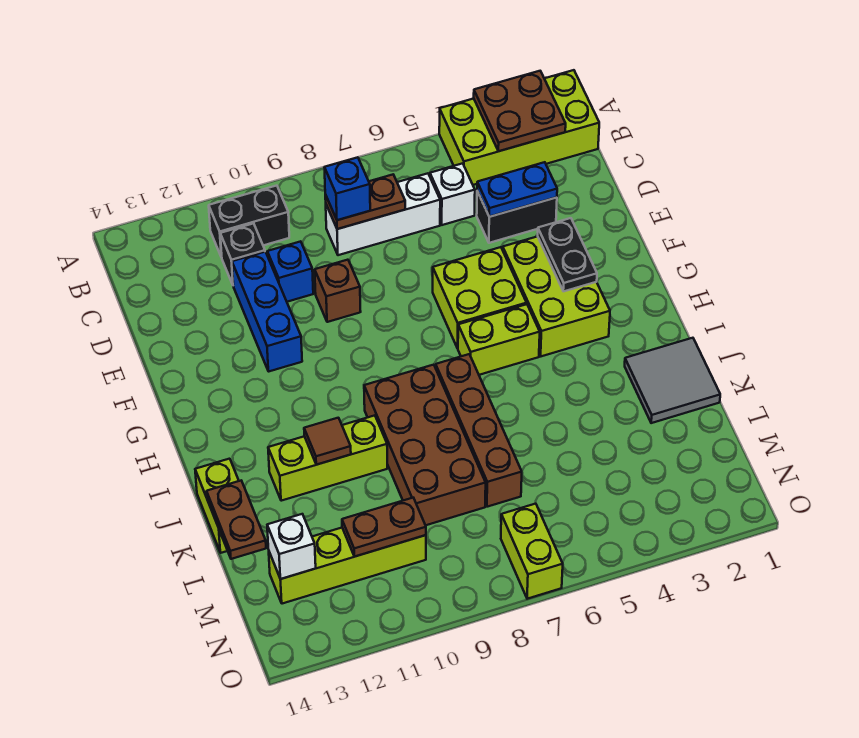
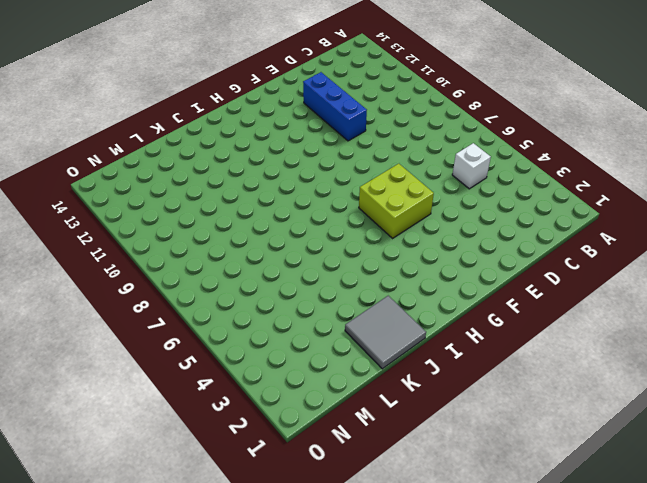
blue 1x3 brick [303,72,367,141] -> blue 1x3 brick turned to [232,252,302,371]
none -> lime 2x4 brick [439,70,599,185]
none -> black 1x2 brick [209,186,289,257]
none -> white 1x3 brick [326,173,440,255]

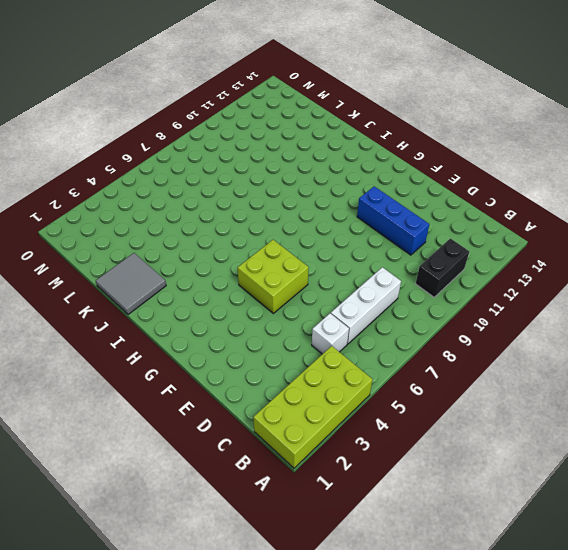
none -> black 1x1 brick [220,223,265,285]
none -> black 1x2 brick [477,191,557,243]
none -> blue 1x1 brick [267,241,313,302]

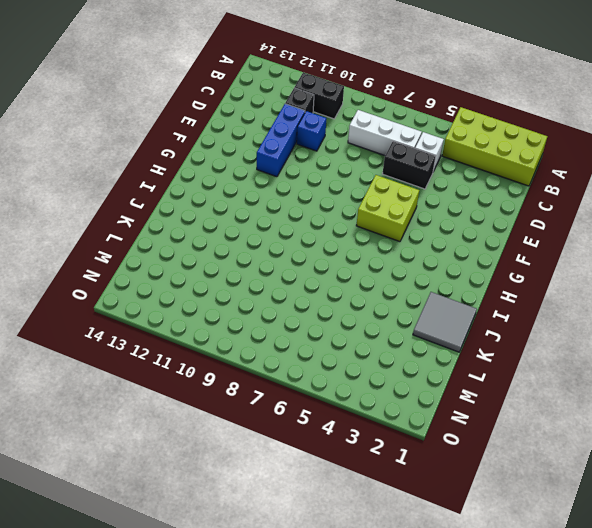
black 1x2 brick [383,141,436,189] -> black 1x2 brick moved to [477,191,557,243]
none -> brown 1x1 brick [315,260,361,322]
none -> lime 2x3 brick [503,236,610,356]
none -> lime 1x2 brick [458,304,540,375]

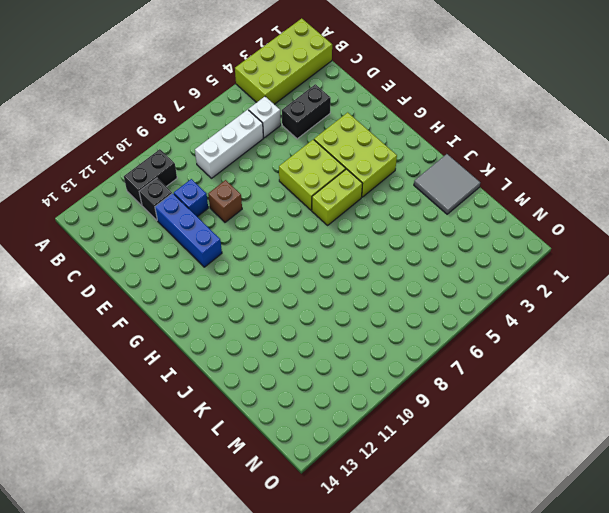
none -> brown 1x4 brick [436,354,522,507]
none -> brown 2x4 brick [364,365,486,525]
none -> lime 1x3 brick [268,415,387,501]

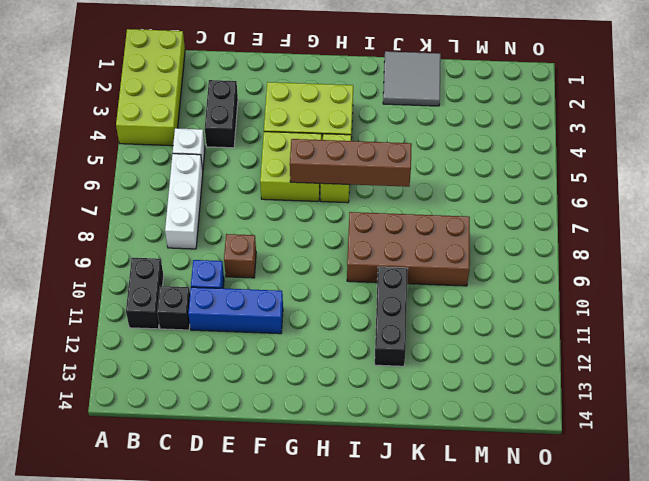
brown 1x4 brick [290,139,412,187] -> brown 1x4 brick moved to [436,354,522,507]
black 1x3 brick [375,267,408,366] -> lime 1x3 brick [268,415,387,501]
none -> lime 1x2 brick [195,459,239,553]
none -> lime 1x4 brick [269,528,426,604]
none -> lime 1x2 brick [501,504,563,599]

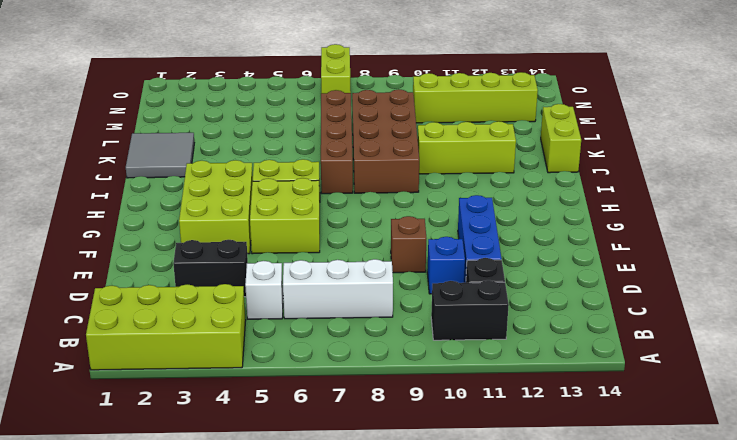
none -> brown 2x2 plate [474,71,566,151]
none -> brown 1x2 plate [325,175,405,229]
none -> blue 1x2 plate [477,162,557,217]

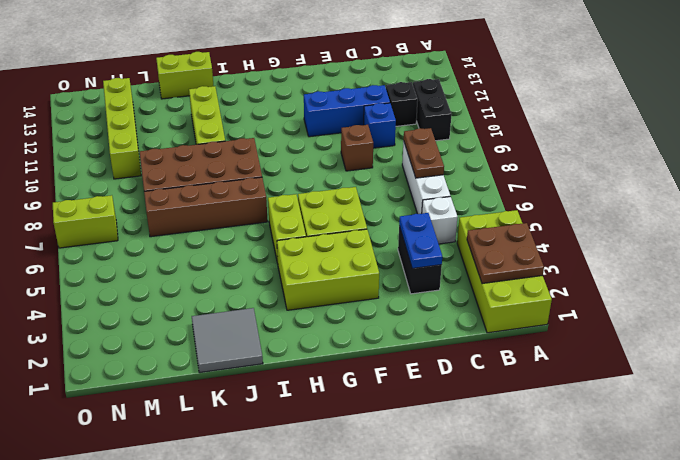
none -> black 1x2 plate [538,218,597,291]
none -> brown 1x1 tile [304,418,351,465]
none -> brown 1x2 plate [207,481,266,559]

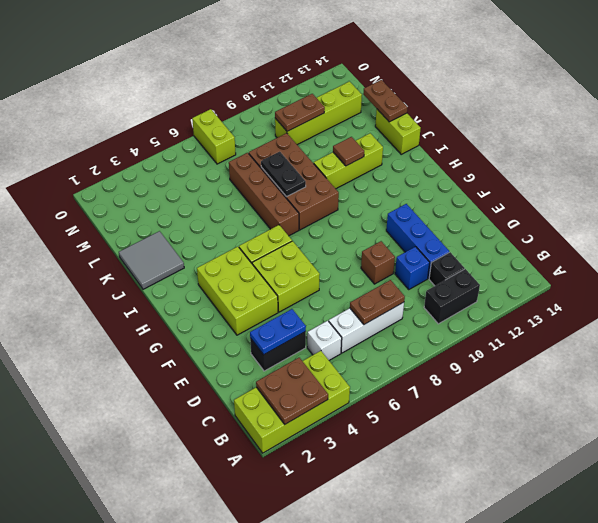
black 1x2 plate [261,152,306,197] -> black 1x2 plate moved to [538,218,597,291]
none -> white 1x1 brick [267,514,316,579]
none -> blue 1x1 brick [324,157,370,220]

